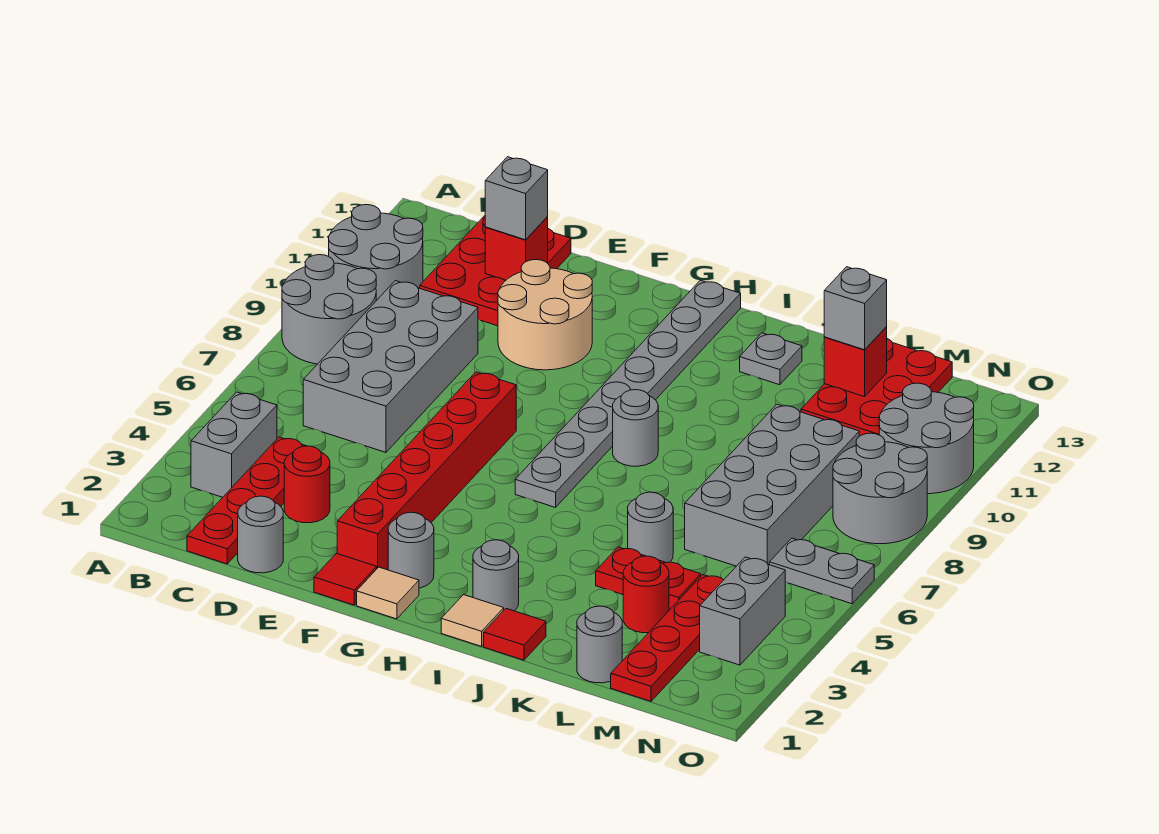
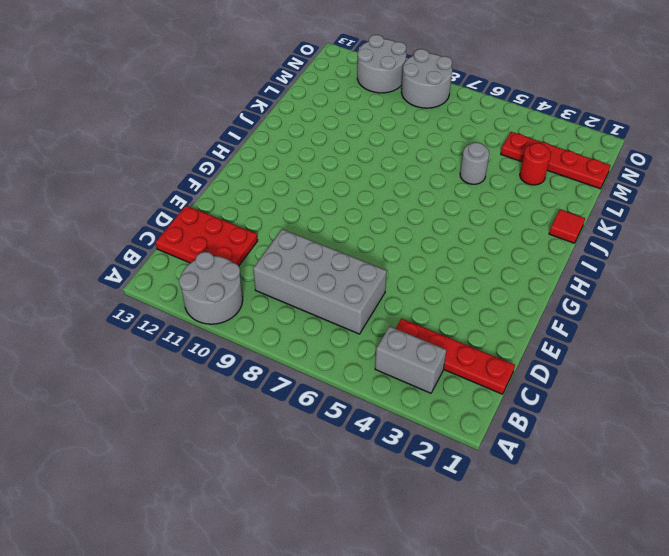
none -> grey 2x2 round brick [282,255,376,364]
none -> grey 1x1 round brick [238,496,283,573]
none -> red 1x1 round brick [284,446,330,523]
none -> tan 2x2 round brick [498,260,592,370]

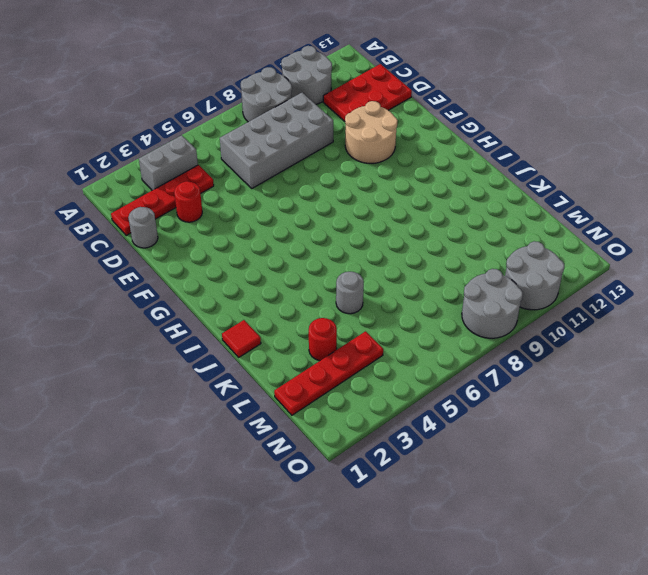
none -> red 1x1 tile [314,553,377,605]
none -> red 1x6 brick [337,372,516,570]
none -> tan 1x1 tile [357,567,419,619]
none -> grey 1x1 round brick [388,512,434,588]

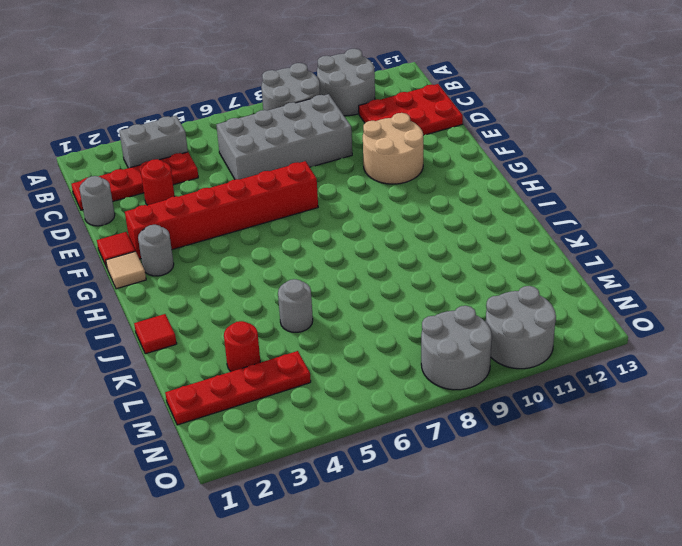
none -> grey 1x8 plate [515,280,741,507]
none -> tan 1x1 tile [441,595,504,646]
none -> grey 1x1 round brick [473,540,519,611]
none -> grey 1x1 round brick [613,390,658,466]

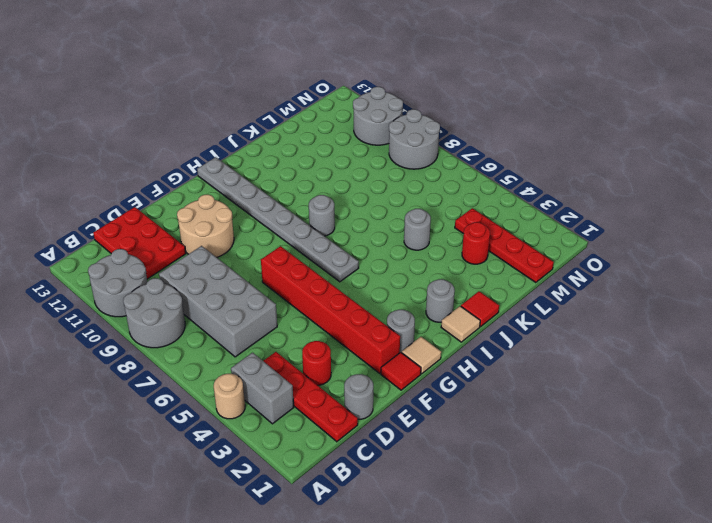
tan 1x1 round brick [214,374,245,419] -> none
none -> grey 1x1 plate [740,333,802,385]
none -> red 1x2 plate [596,547,701,610]
none -> grey 1x1 round brick [577,606,622,683]
none -> grey 2x4 brick [685,404,859,566]

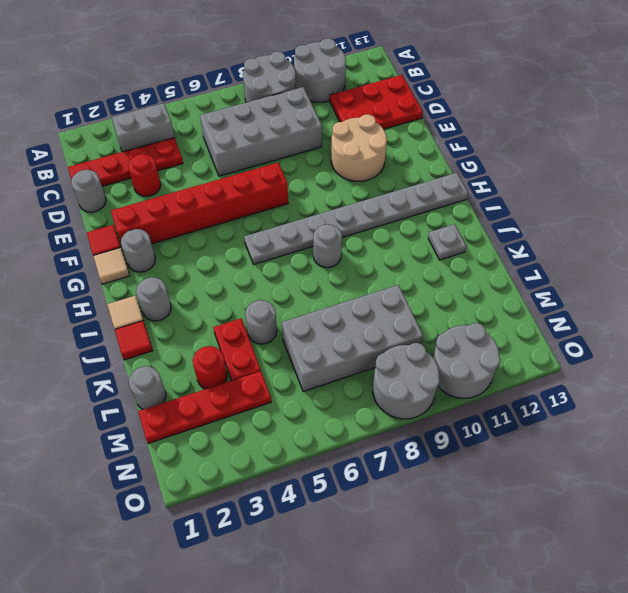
none -> red 2x3 plate [801,339,952,436]
none -> grey 1x2 brick [700,557,785,665]
none -> grey 1x2 plate [769,538,874,604]
none -> red 1x1 brick [485,216,548,280]

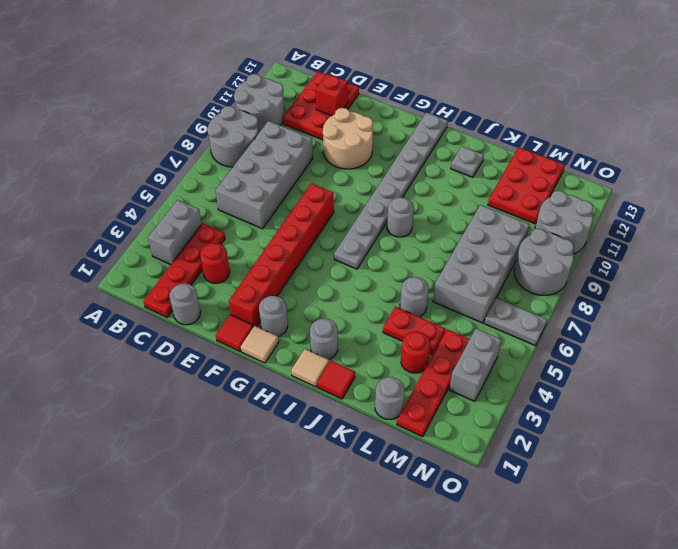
none -> red 1x1 brick [824,326,887,397]
none -> grey 1x1 brick [485,157,548,240]
none -> grey 1x1 brick [824,267,887,350]

